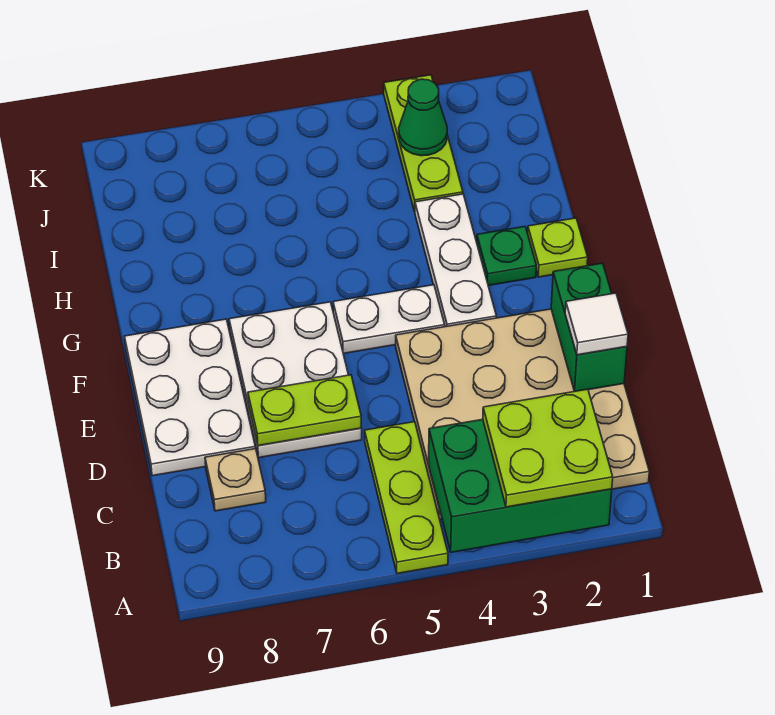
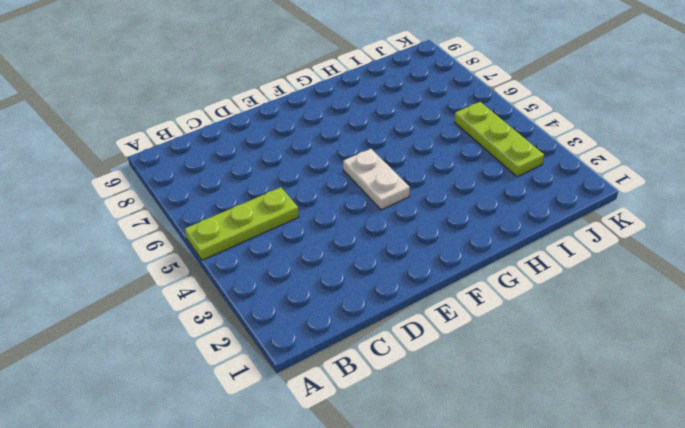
lime 1x3 plate [455,102,544,177] -> lime 1x3 plate turned to [384,75,463,212]
none -> tan 4x4 plate [396,309,649,519]
none -> tan 1x1 plate [205,449,266,511]
none -> white 2x3 plate [229,302,362,458]

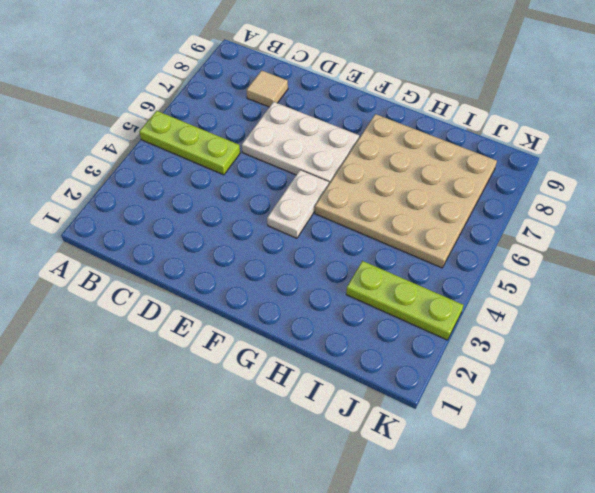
tan 1x1 tile [246,71,288,107] -> tan 1x1 plate [205,449,266,511]
tan 4x4 plate [315,114,497,268] -> tan 4x4 plate moved to [396,309,649,519]
none -> white 2x3 plate [125,319,255,476]
none -> white 1x3 plate [415,194,496,327]
none -> lime 1x1 plate [528,218,588,277]

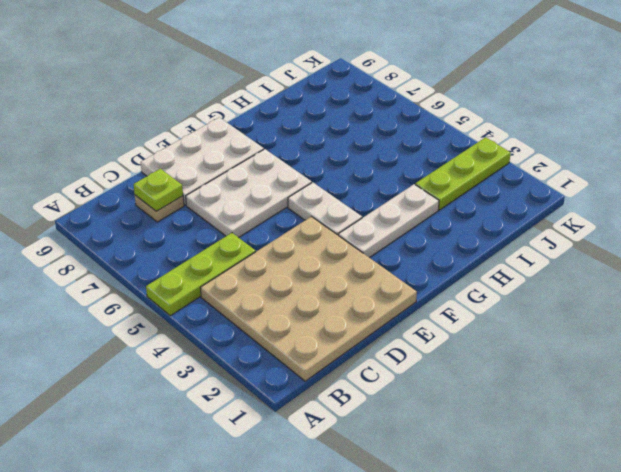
lime 1x1 plate [133,169,183,211] -> lime 1x1 plate moved to [528,218,588,277]
none -> green 1x1 plate [477,227,536,286]
none -> green 2x3 brick [429,420,612,552]
none -> green 1x2 brick [551,263,627,391]

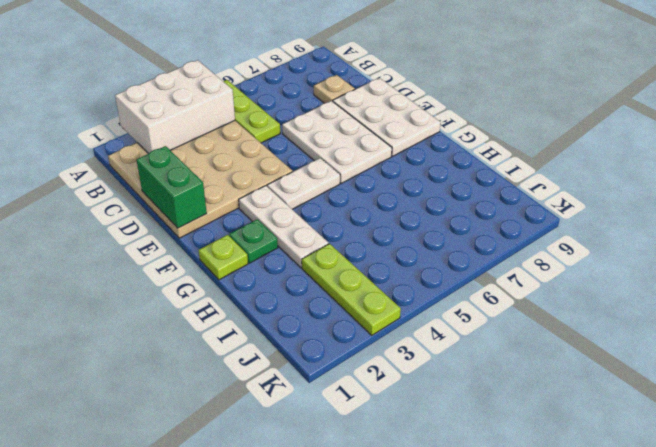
white 2x3 brick [115,60,235,154] -> green 2x3 brick [429,420,612,552]
none -> lime 1x2 plate [248,375,361,446]
none -> green 1x1 cone [399,79,447,156]
none -> lime 2x2 plate [483,389,613,507]

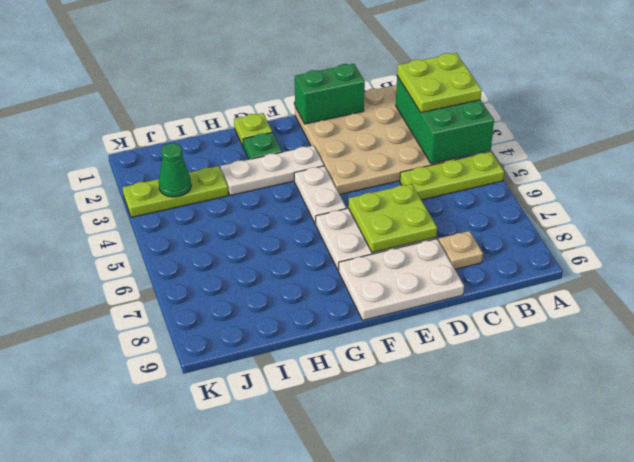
lime 2x2 plate [348,184,437,253] -> lime 1x2 plate [248,375,361,446]
none -> white 1x1 tile [565,293,628,355]

